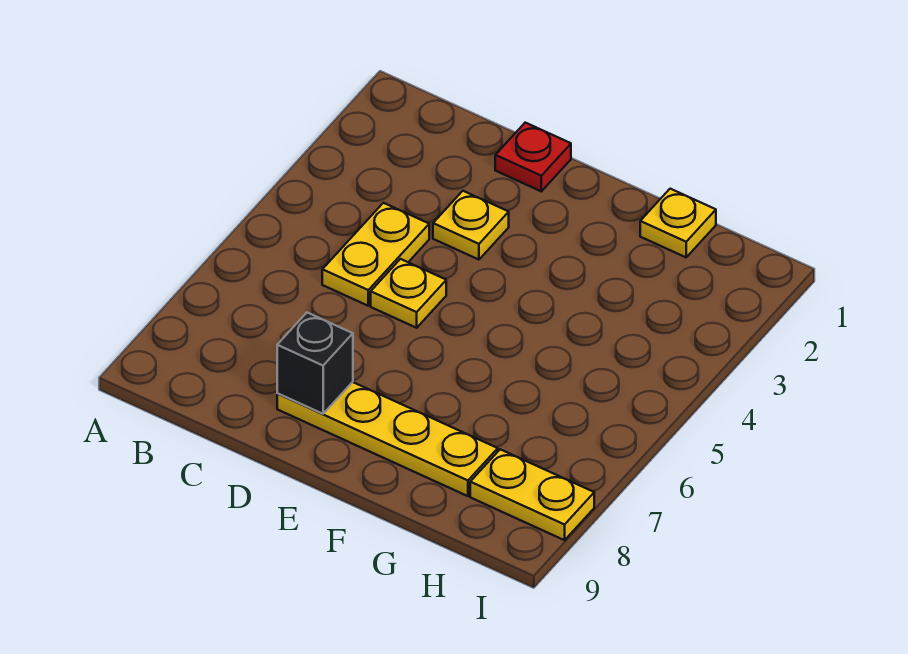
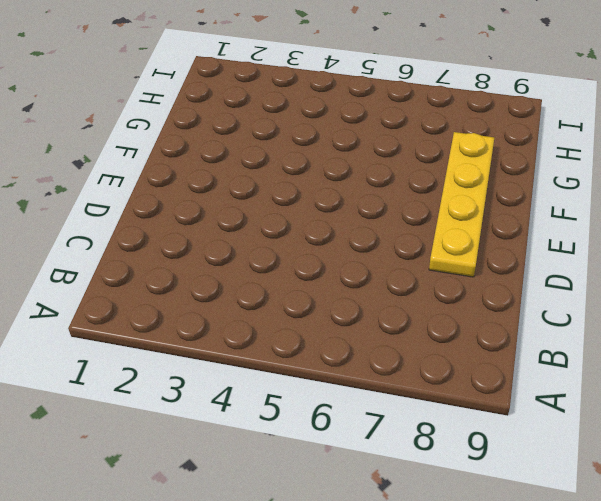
none -> yellow 1x2 plate [322,203,429,306]
none -> red 1x1 plate [495,123,571,191]

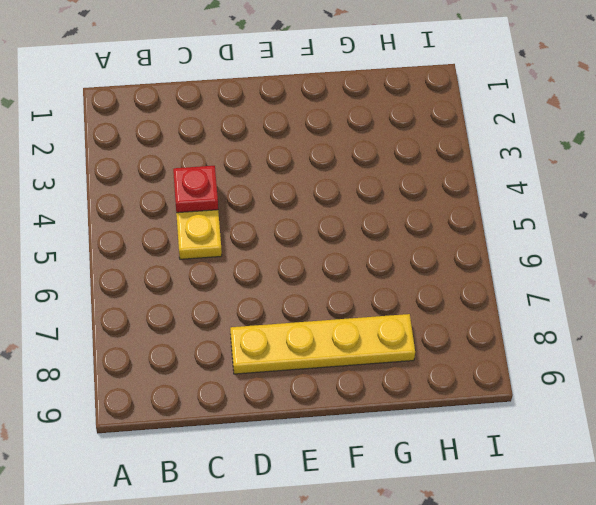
red 1x1 plate [173,166,218,213] -> red 1x1 plate moved to [495,123,571,191]
none -> yellow 1x1 plate [433,191,509,260]
none -> yellow 1x1 plate [371,259,446,328]

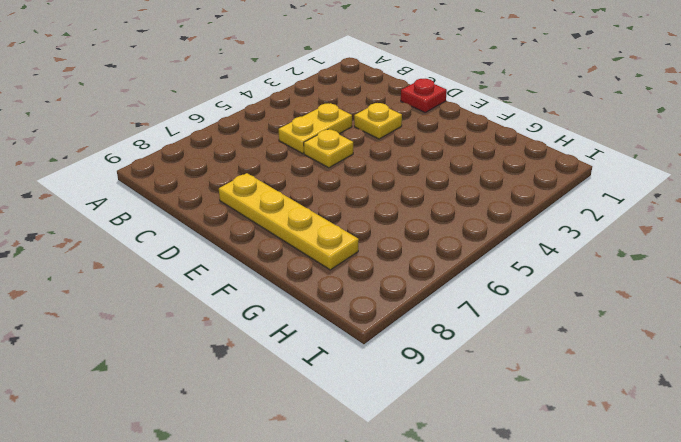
none -> yellow 1x1 plate [640,189,716,257]
none -> yellow 1x2 plate [470,449,594,540]

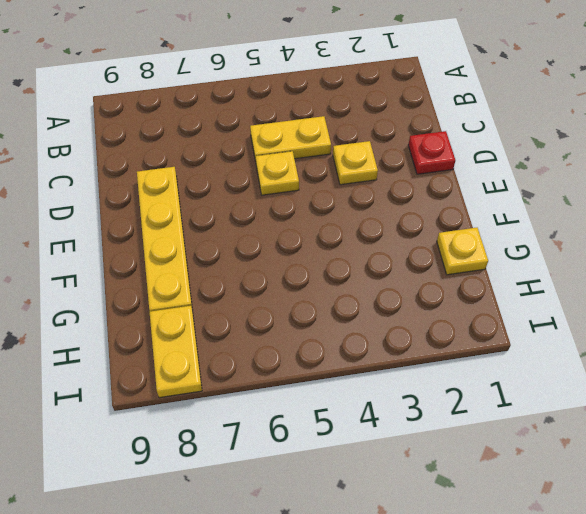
none -> black 1x1 brick [277,313,353,414]

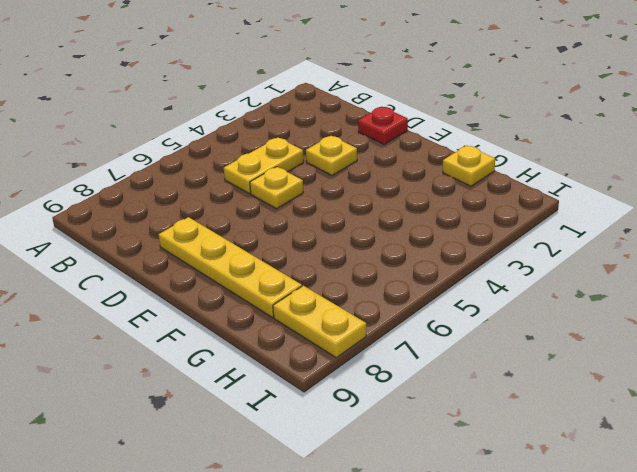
none -> black 1x1 brick [277,313,353,414]

